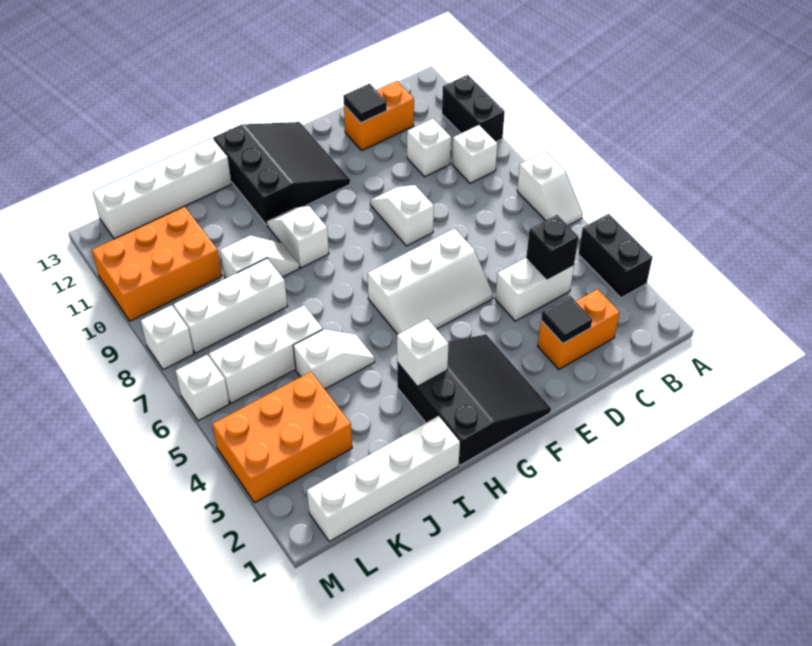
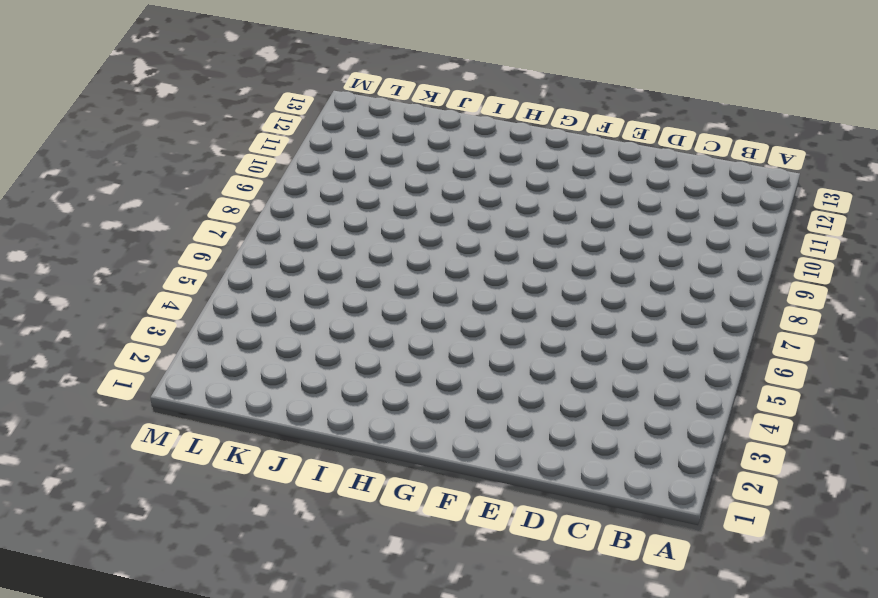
none -> black 1x2 brick [578,214,653,298]
none -> white 1x2 slope [517,151,582,226]
none -> black 1x2 brick [442,75,505,142]

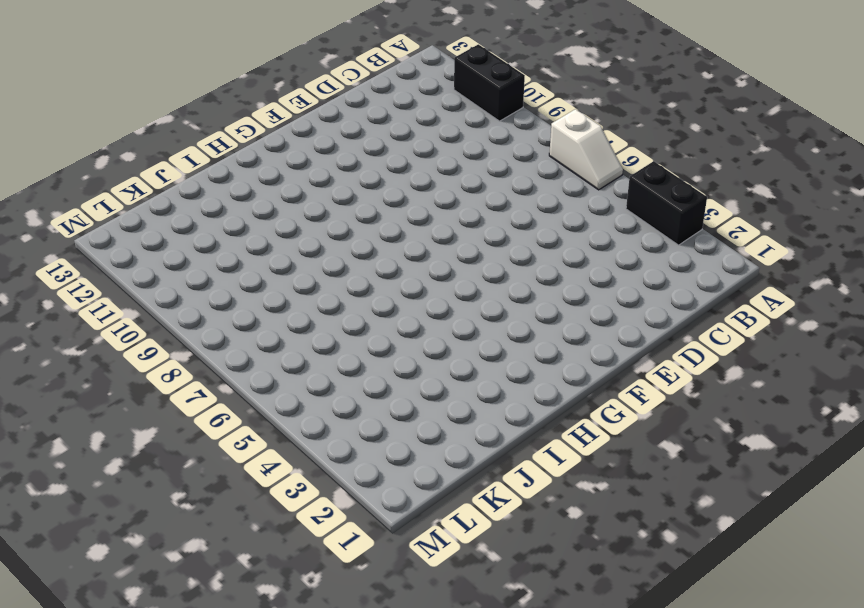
none -> white 1x1 brick [452,125,498,183]
none -> orange 1x2 brick [538,289,620,369]
none -> white 1x2 brick [495,257,574,321]

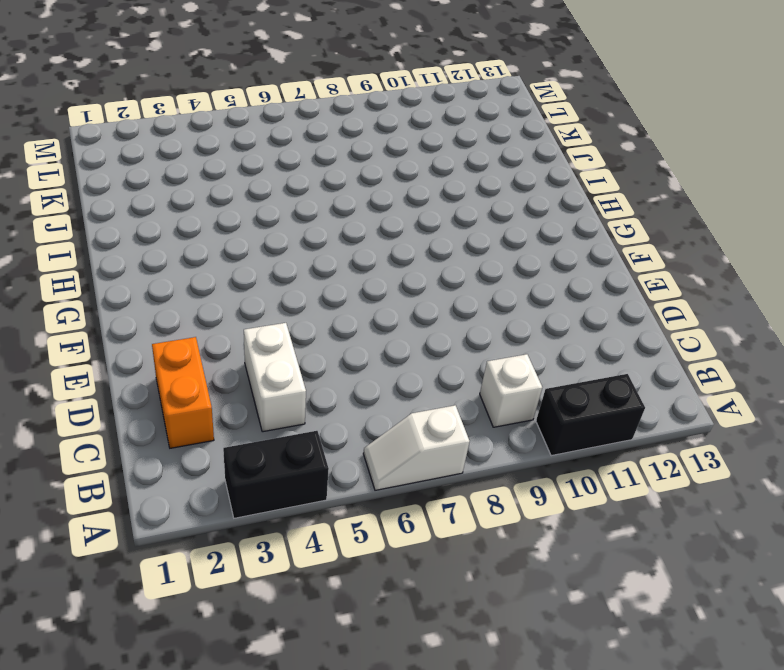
none -> white 1x1 brick [407,119,451,177]
none -> orange 1x2 brick [344,81,414,150]
none -> white 2x3 slope [368,228,493,334]

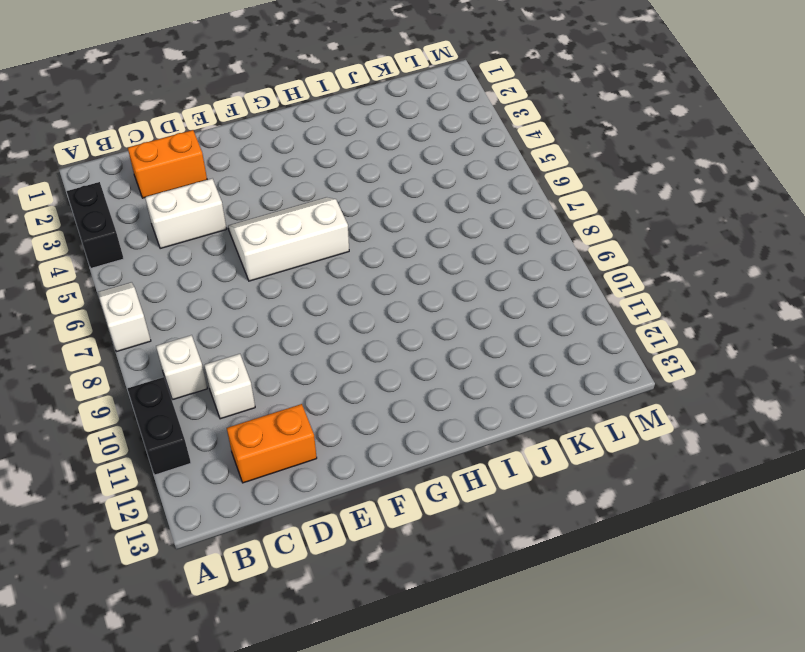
none -> white 1x2 slope [370,185,434,246]
none -> black 3x3 slope [397,335,551,465]
none -> black 3x3 slope [214,122,350,225]

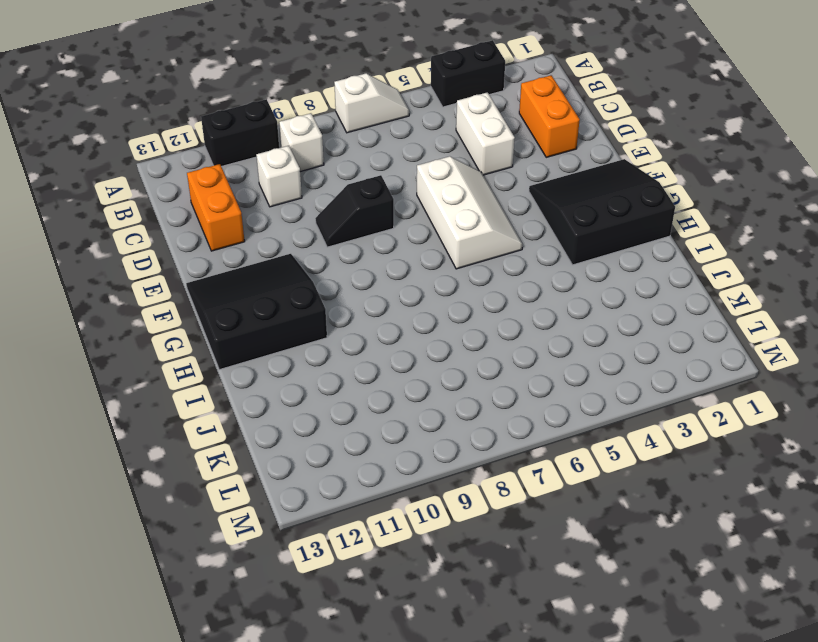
black 1x2 slope [316,175,394,247] -> white 1x2 slope [370,185,434,246]
none -> white 1x2 slope [266,206,329,268]
none -> white 1x4 brick [307,416,460,541]
none -> white 1x2 slope [293,329,375,389]

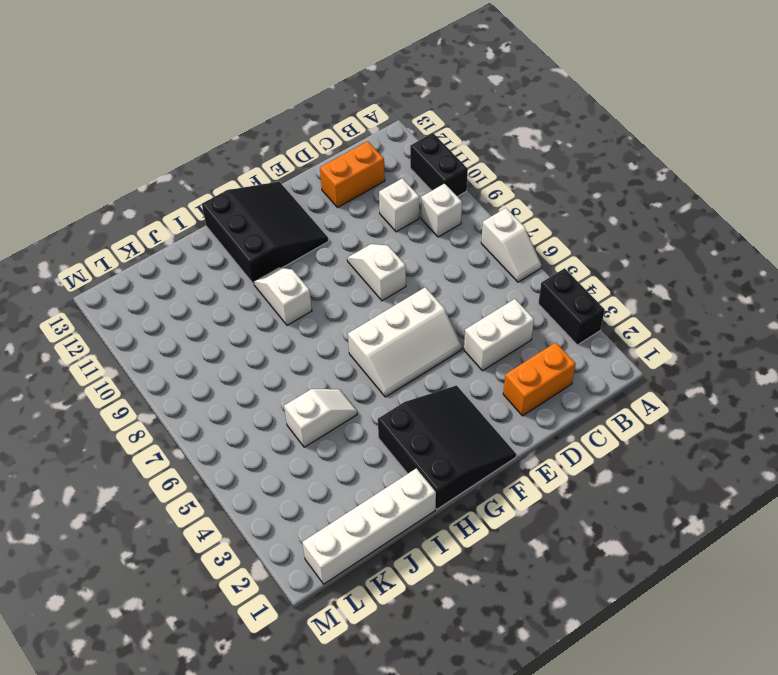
none -> white 1x2 slope [220,235,300,278]
none -> white 1x4 brick [93,138,232,239]
none -> white 1x3 brick [209,305,323,403]

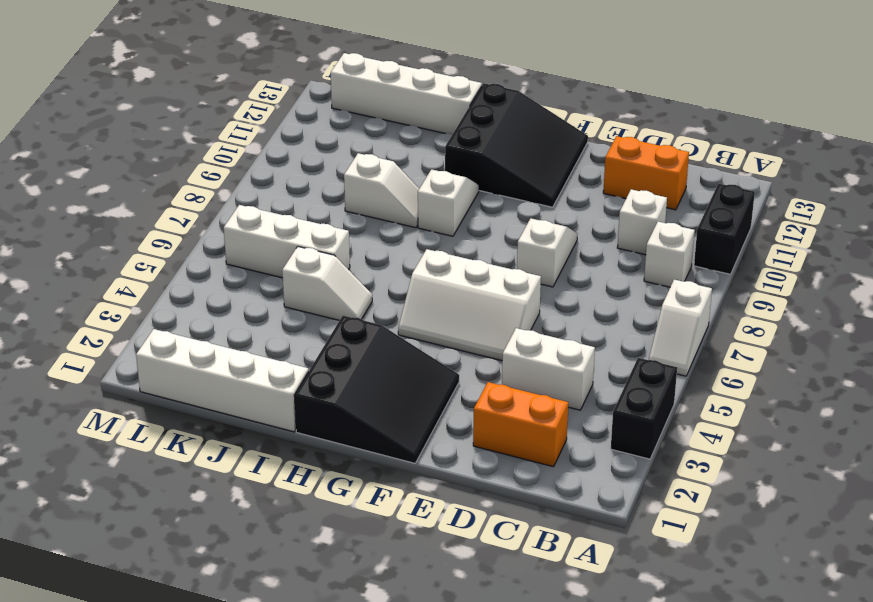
none -> white 1x3 brick [174,258,287,353]
none -> orange 2x3 brick [212,372,352,503]
none -> orange 2x3 brick [92,207,222,321]

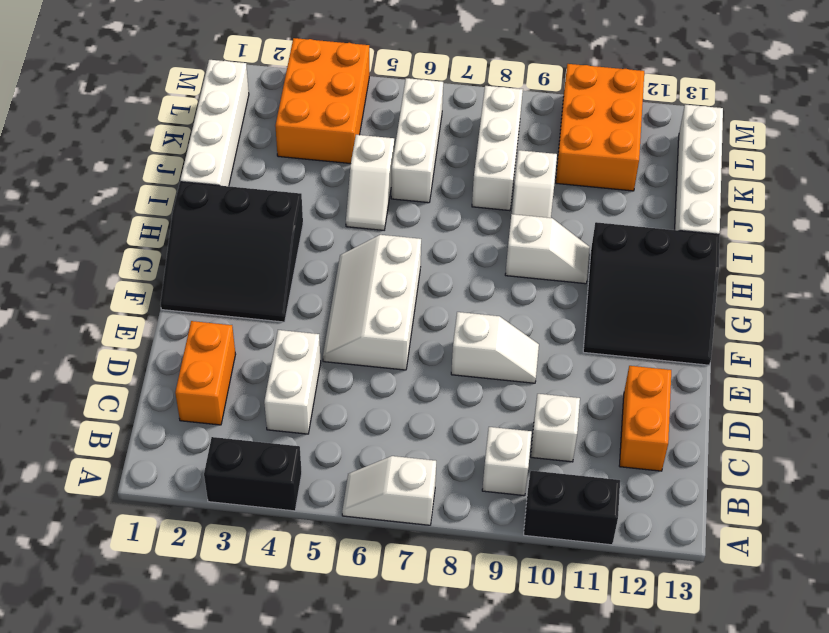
none -> white 1x1 brick [176,355,229,421]
none -> white 1x1 brick [141,305,194,370]
none -> black 1x1 brick [526,215,578,279]

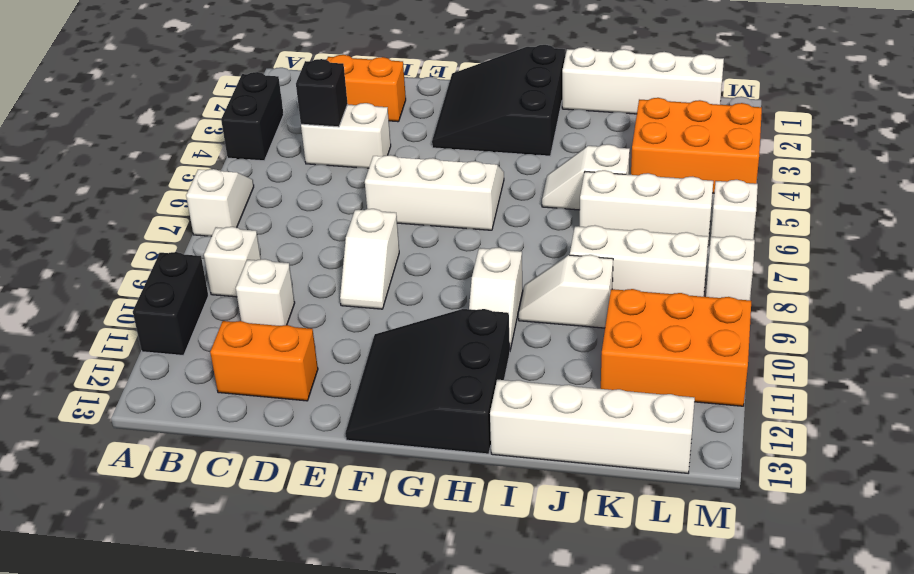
none -> black 1x1 tile [541,296,592,343]
none -> black 1x1 tile [343,84,387,123]
none -> white 1x1 brick [397,319,449,386]

